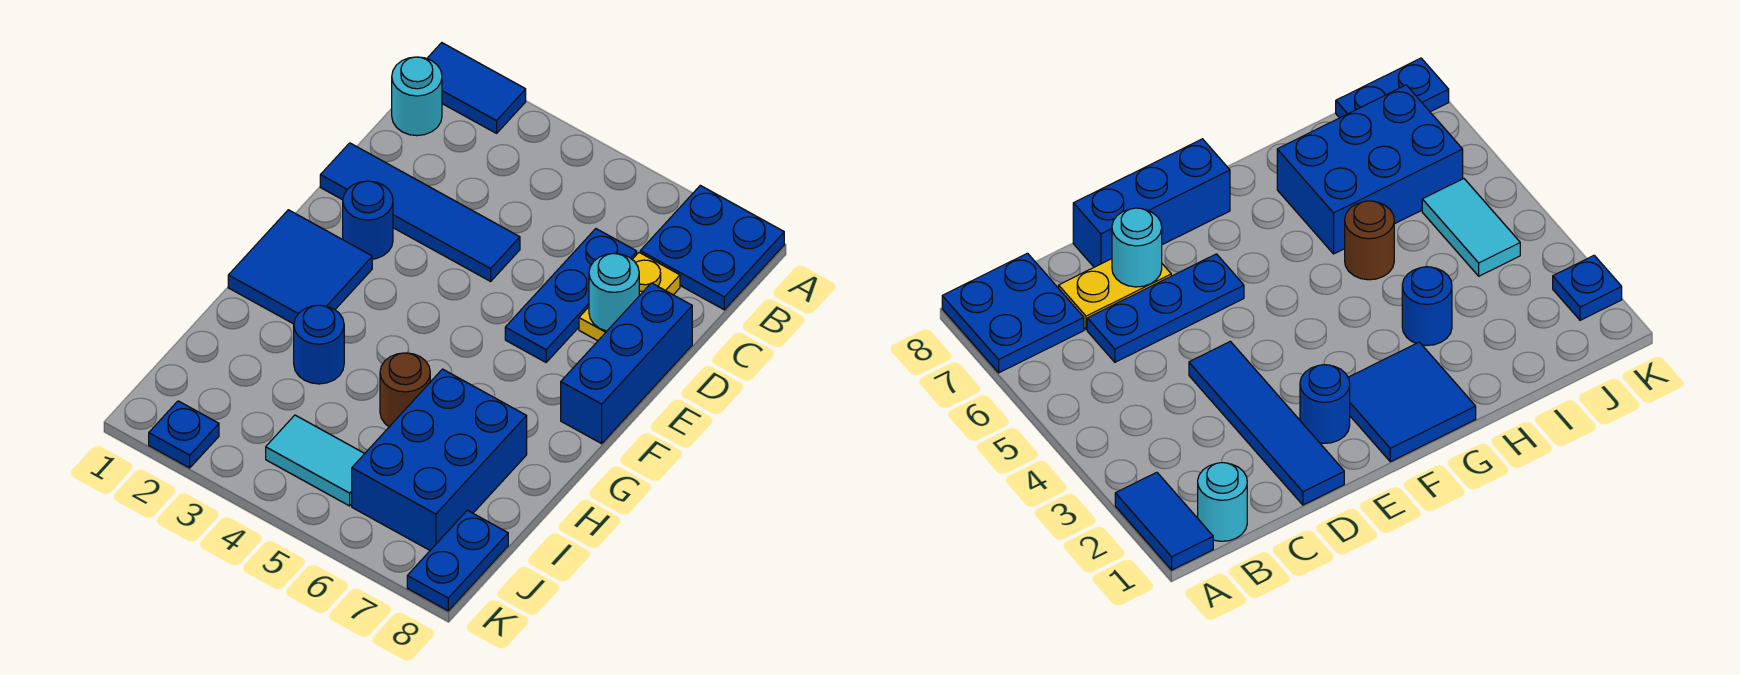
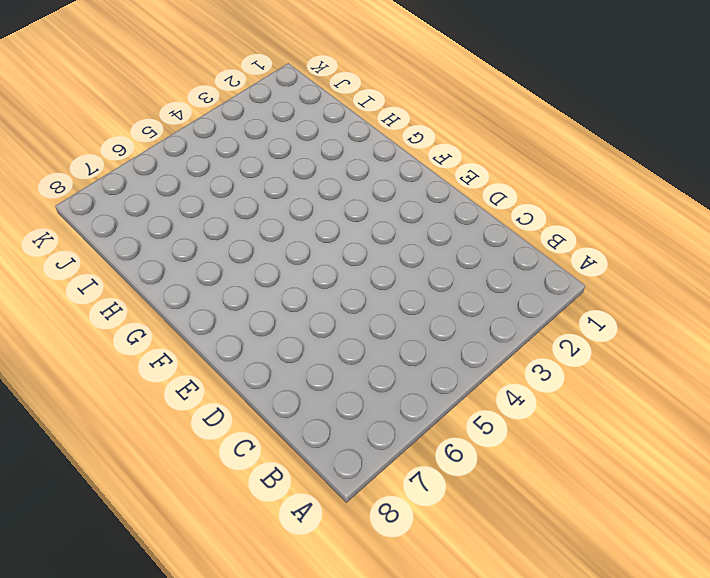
none -> blue 1x2 tile [427,43,526,133]
none -> blue 2x2 plate [640,185,784,310]
none -> cyan 1x1 round brick [392,57,442,136]

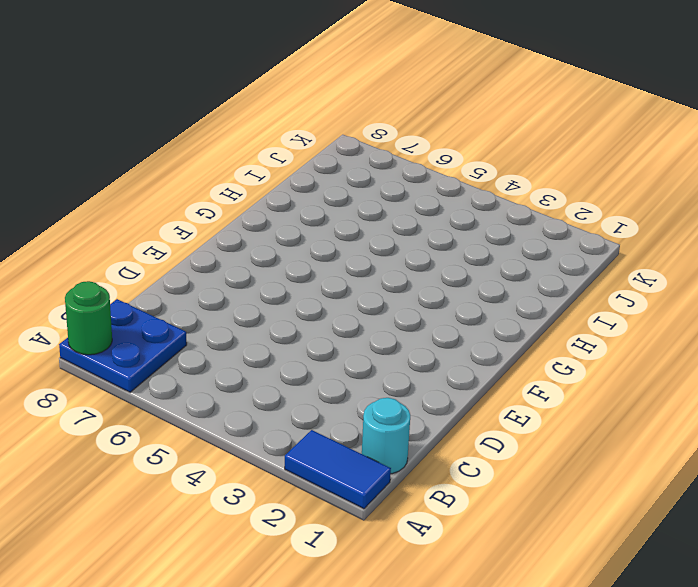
green 1x1 round brick [65,281,112,355] -> none
none -> blue 1x3 plate [505,229,637,362]
none -> yellow 1x2 plate [579,253,680,341]
none -> blue 1x4 tile [320,143,520,281]

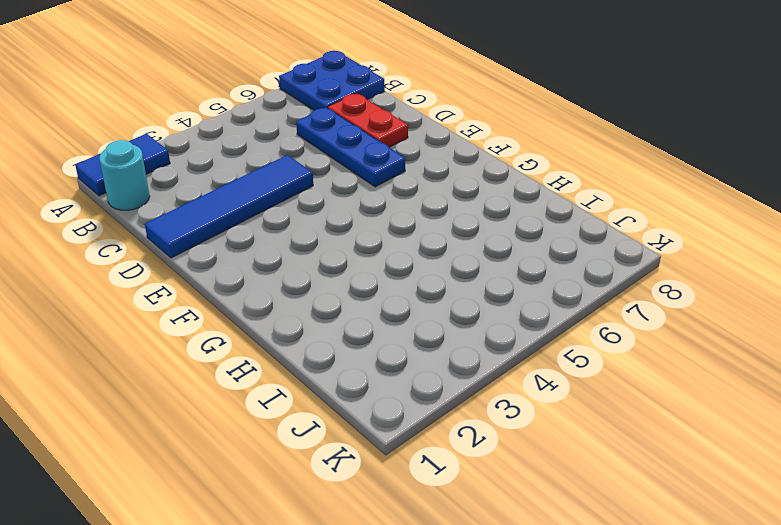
red 1x2 plate [328,93,408,147] -> yellow 1x2 plate [579,253,680,341]
none -> blue 1x3 brick [561,283,692,444]
none -> blue 1x1 round brick [343,181,393,259]
none -> blue 2x2 tile [228,210,372,324]

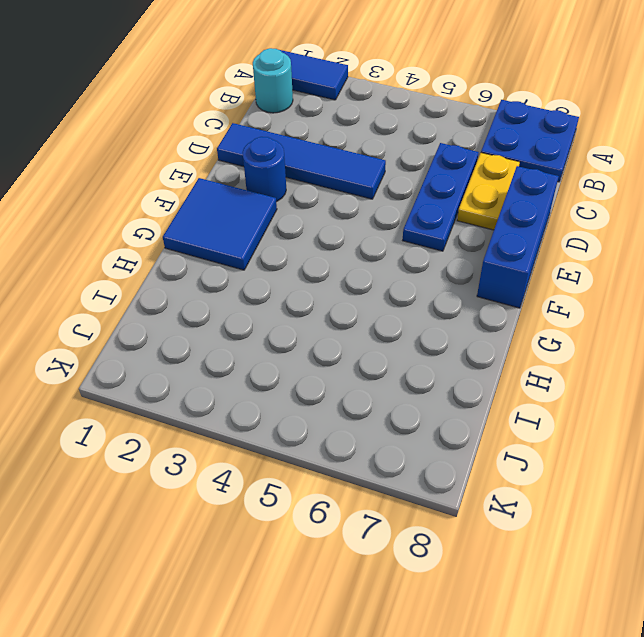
none -> blue 1x1 round brick [294,305,344,384]
none -> brown 1x1 round brick [380,353,430,427]
none -> blue 2x3 brick [352,369,527,550]

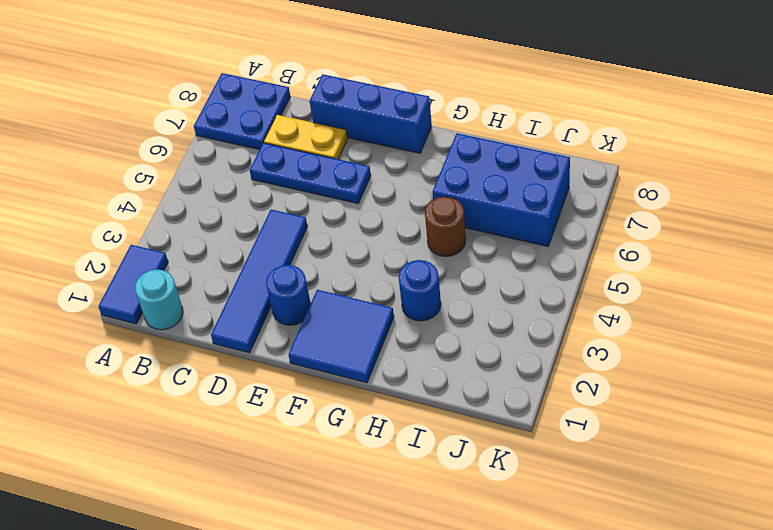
none -> cyan 1x2 tile [266,415,365,506]
none -> blue 1x2 plate [407,510,508,611]
none -> blue 1x1 plate [149,401,219,468]

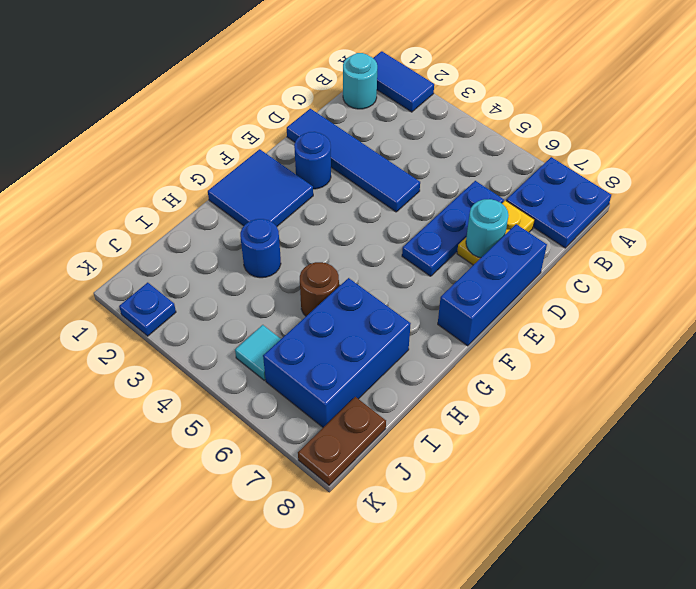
cyan 1x1 tile [235,325,281,380] -> cyan 1x2 tile [266,415,365,506]
brown 1x2 plate [298,397,386,485] -> blue 1x2 plate [407,510,508,611]

